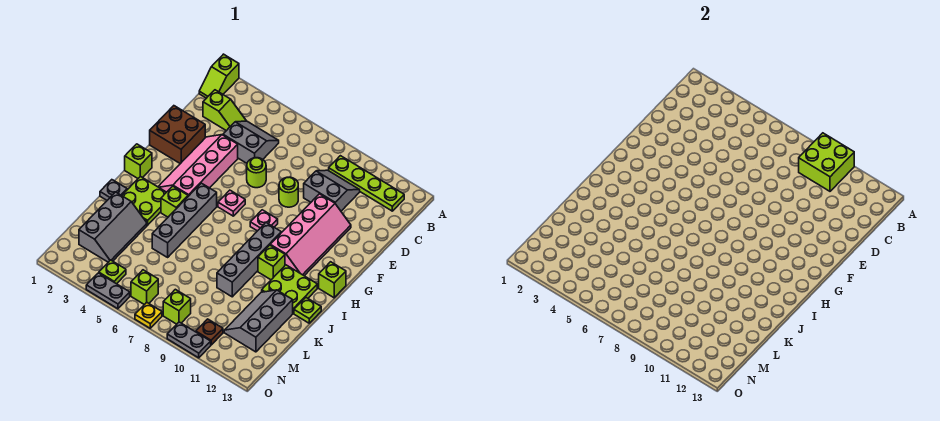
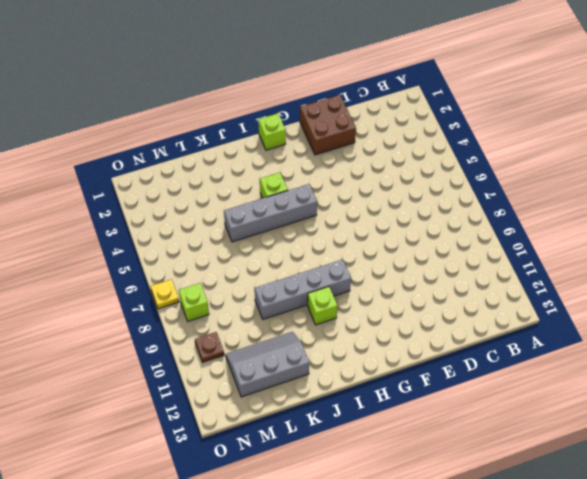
none -> lime 1x2 slope [199,54,239,98]
none -> lime 1x4 plate [329,156,404,211]
none -> lime 1x2 slope [203,90,246,131]
none -> grey 2x2 slope [223,121,279,163]

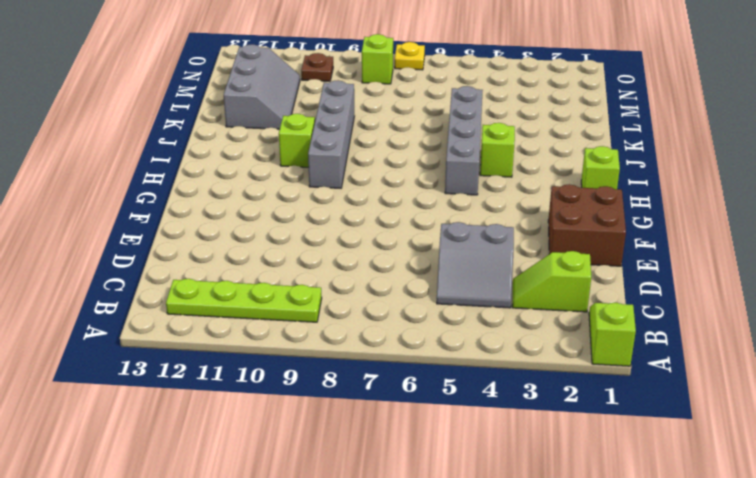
none -> grey 2x2 slope [304,170,360,211]
none -> pink 2x4 slope [158,135,238,196]
none -> lime 1x1 round brick [247,158,266,188]
none -> lime 1x1 round brick [279,177,298,207]

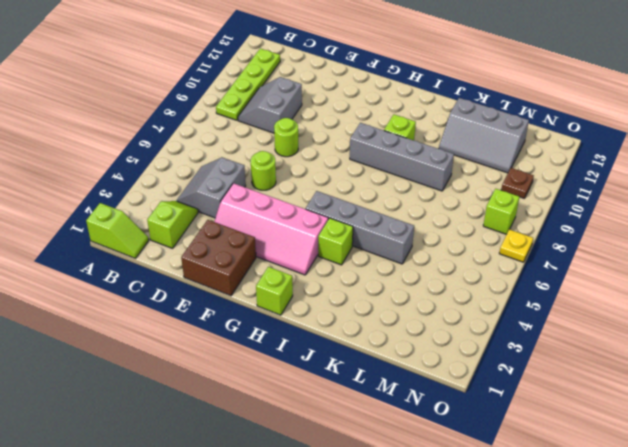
none -> pink 2x4 slope [270,194,351,276]
none -> pink 1x1 plate [218,190,245,216]
none -> pink 1x1 plate [250,210,278,231]
none -> lime 1x1 brick [319,262,346,298]

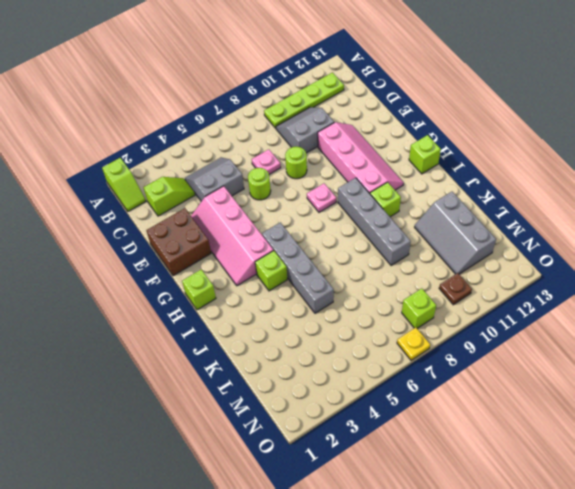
pink 1x1 plate [252,149,281,174] -> pink 1x1 plate moved to [218,190,245,216]
none -> lime 2x2 plate [122,176,166,225]
none -> lime 2x2 plate [262,265,317,313]
none -> grey 1x1 plate [100,180,127,200]
none -> lime 1x1 plate [294,298,321,323]

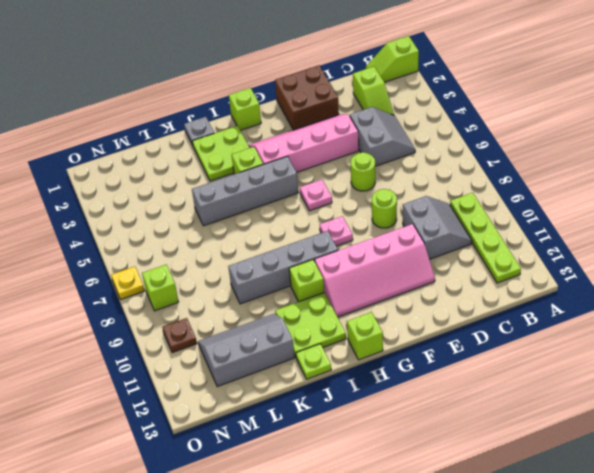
none -> grey 2x3 slope [79,192,147,262]
none -> lime 1x1 plate [99,260,126,284]
none -> lime 1x1 brick [131,270,158,305]
none -> grey 1x2 plate [86,273,130,309]

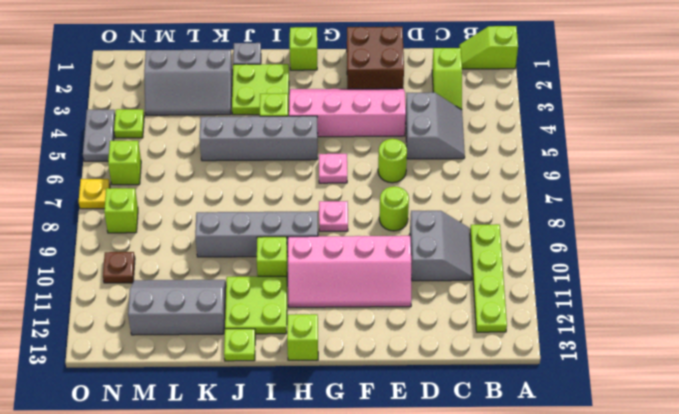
none -> grey 1x2 plate [167,322,211,358]
none -> lime 2x2 brick [799,133,854,191]

